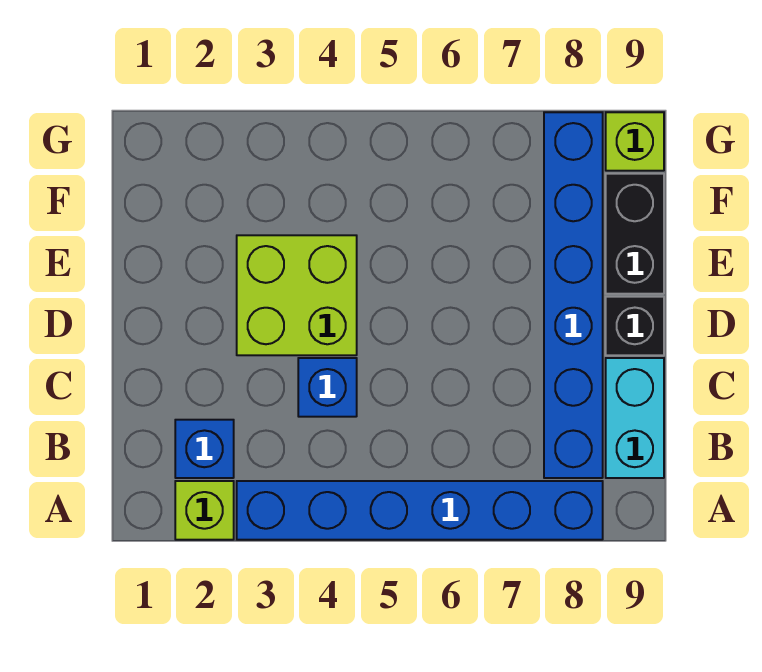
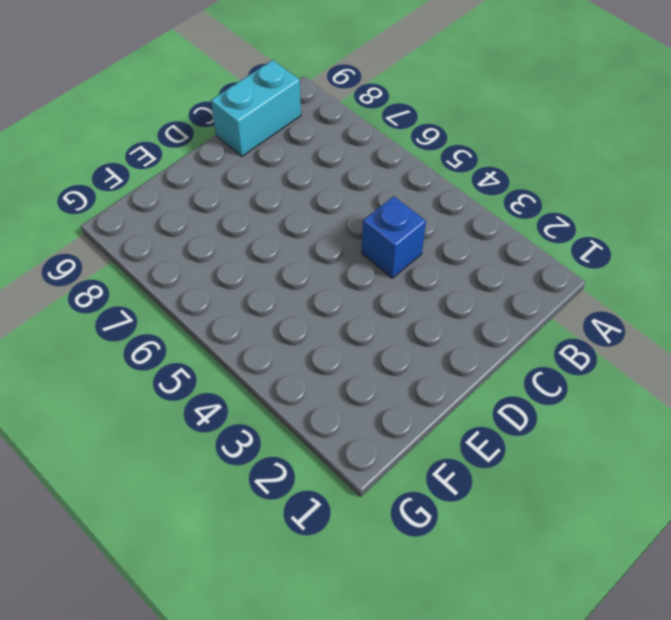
none -> lime 1x1 brick [175,481,234,540]
none -> blue 1x6 brick [237,481,603,540]

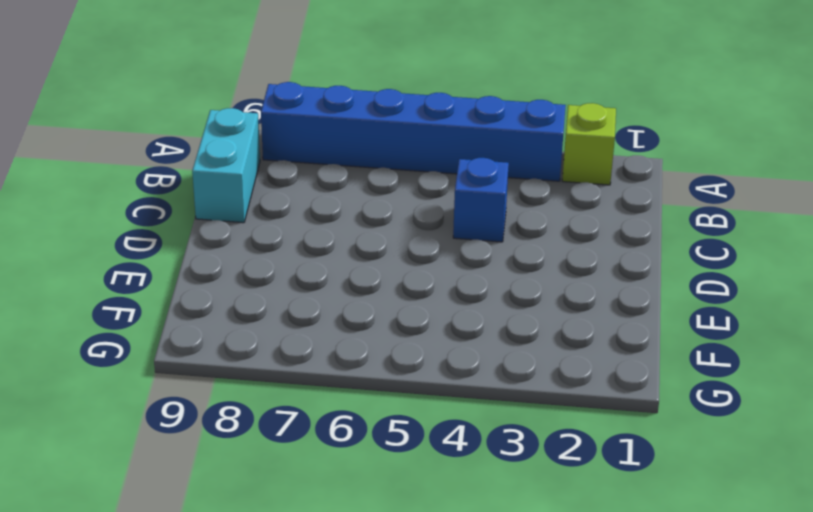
none -> blue 1x1 brick [175,420,234,478]
none -> blue 1x6 brick [544,112,603,478]

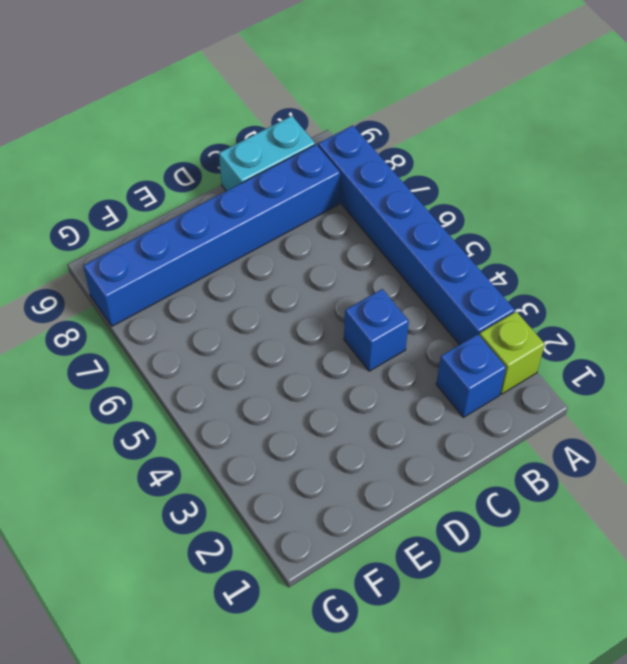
none -> lime 2x2 brick [237,235,357,355]
none -> black 1x1 brick [606,297,664,355]

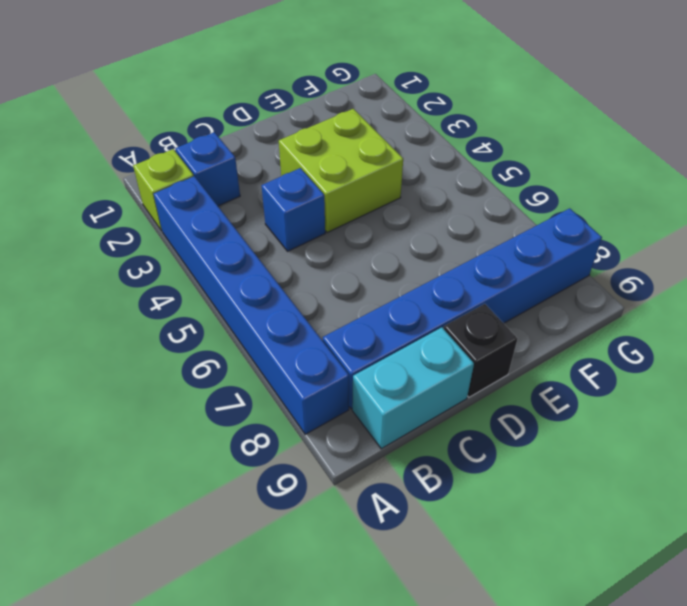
none -> black 1x2 brick [606,174,664,294]
none -> lime 1x1 brick [606,112,664,171]

